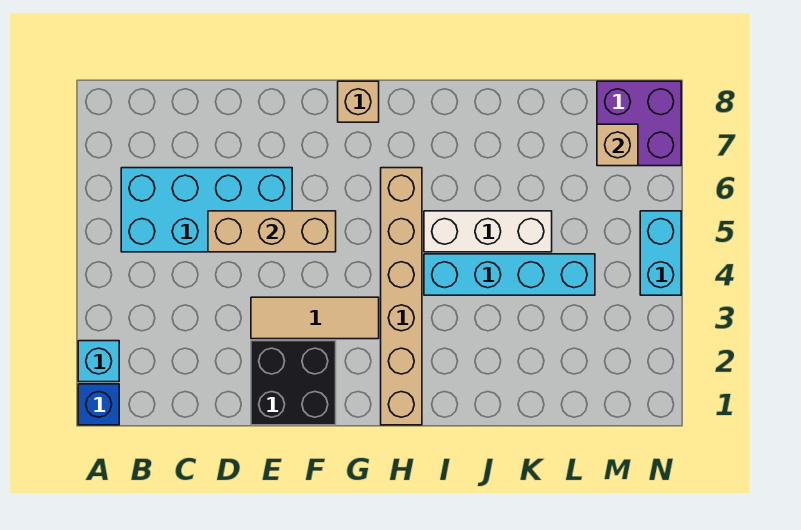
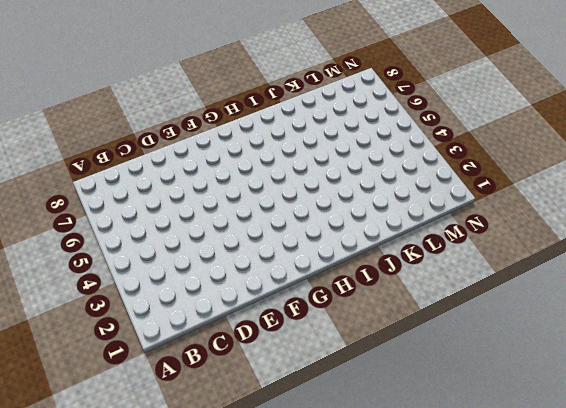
none -> blue 1x1 brick [78,384,119,425]
none -> cyan 1x1 brick [78,341,119,382]
none -> cyan 2x4 brick [121,168,292,252]

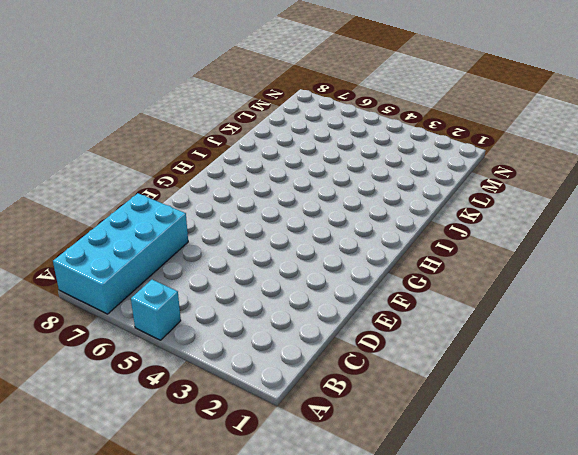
cyan 1x1 brick [131,280,181,340] -> cyan 1x1 brick moved to [78,341,119,382]
cyan 2x4 brick [53,193,188,314] -> cyan 2x4 brick moved to [121,168,292,252]
none -> blue 1x1 brick [78,384,119,425]
none -> black 2x2 brick [251,341,336,425]
none -> tan 1x3 tile [251,297,379,339]

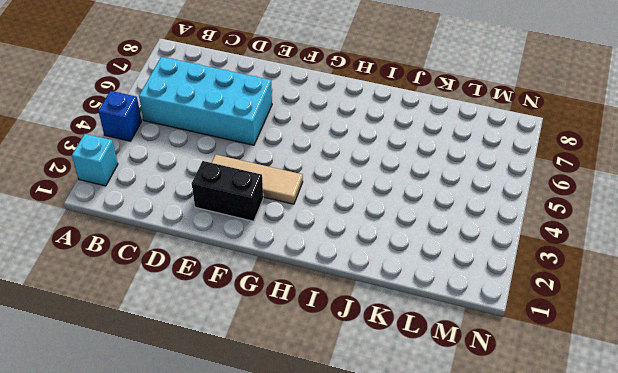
blue 1x1 brick [98,91,142,141] -> blue 1x1 brick moved to [78,384,119,425]
black 1x2 brick [192,161,263,221] -> black 2x2 brick [251,341,336,425]
none -> tan 1x1 brick [338,81,379,122]
none -> tan 1x6 brick [381,168,422,425]
none -> cyan 1x4 brick [424,254,595,295]

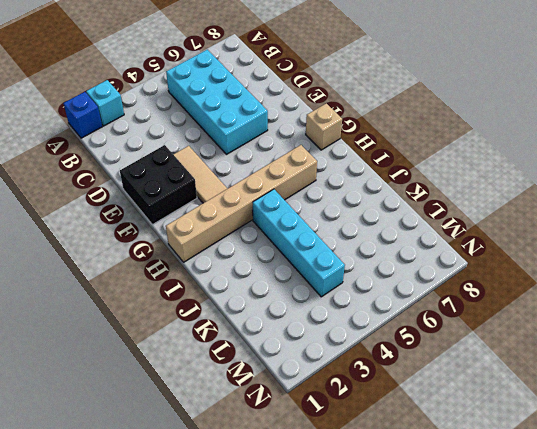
none -> white 1x3 brick [424,211,552,252]
none -> purple 2x2 brick [597,81,681,166]
none -> cyan 1x2 brick [640,211,681,295]

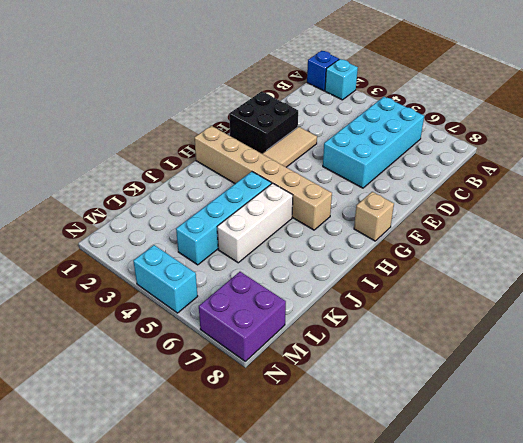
none -> tan 1x3 brick [208,211,336,252]
none -> tan 1x1 brick [597,124,638,166]

